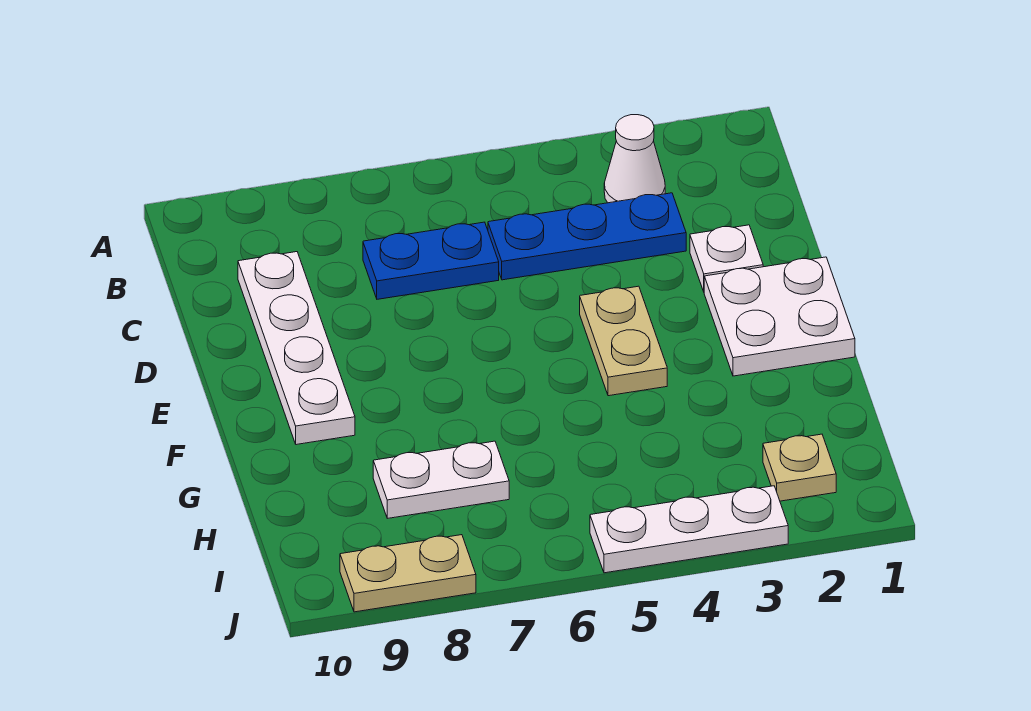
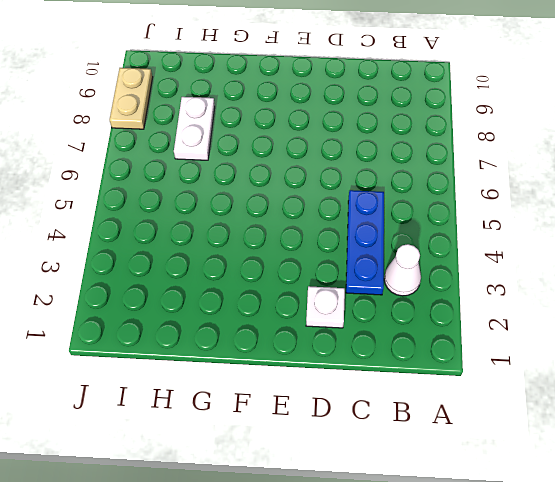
none -> blue 1x2 plate [363,222,499,299]
none -> white 1x4 plate [238,252,355,445]

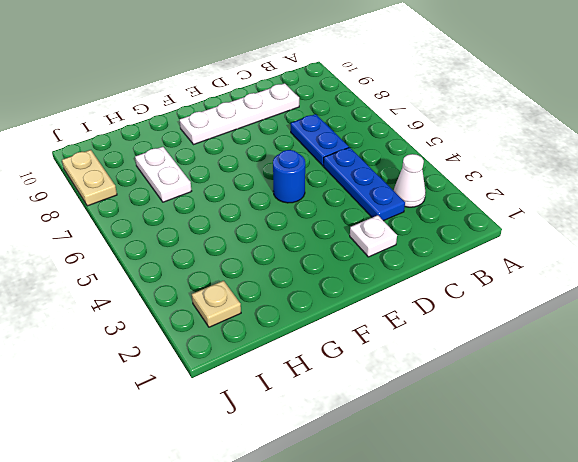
blue 1x1 round brick [273,150,305,203] -> none
none -> white 2x2 plate [704,257,855,376]
none -> tan 1x2 plate [580,286,667,396]

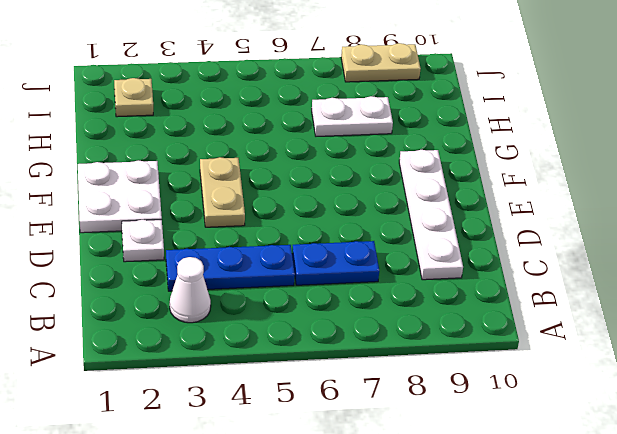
none -> white 1x3 plate [590,486,788,573]

